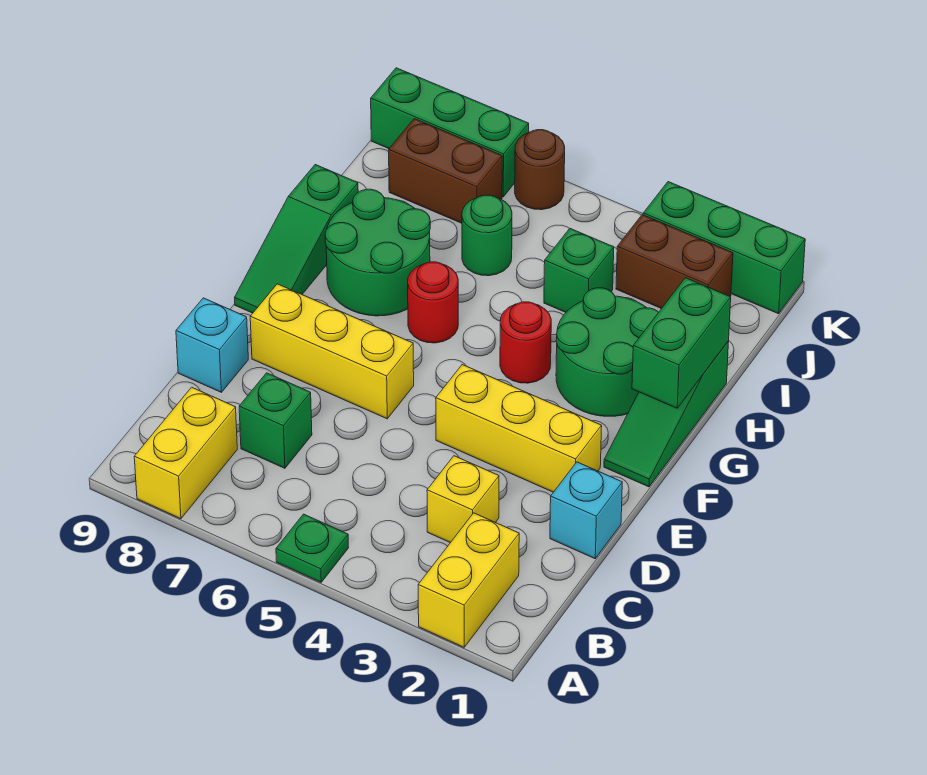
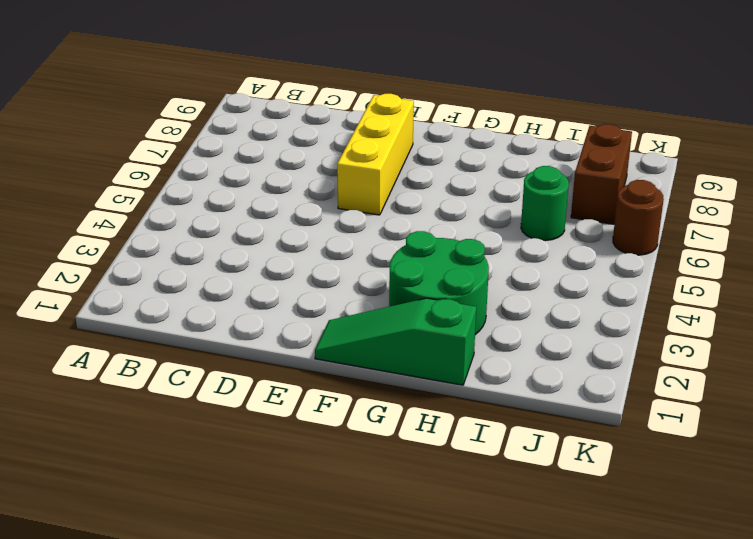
none -> yellow 1x2 brick [418,513,519,647]
none -> green 1x1 plate [276,514,349,582]
none -> yellow 1x2 brick [134,387,237,519]

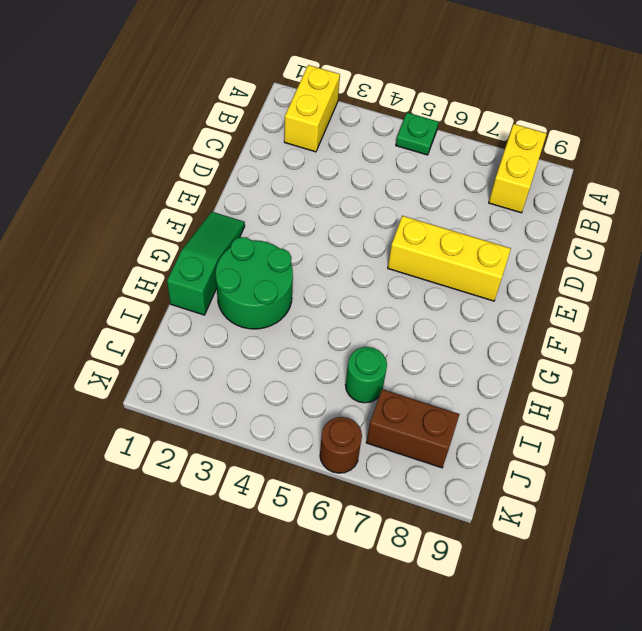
none -> yellow 1x1 brick [427,456,499,543]
none -> green 1x1 brick [239,373,312,468]
none -> cyan 1x1 brick [550,462,622,559]

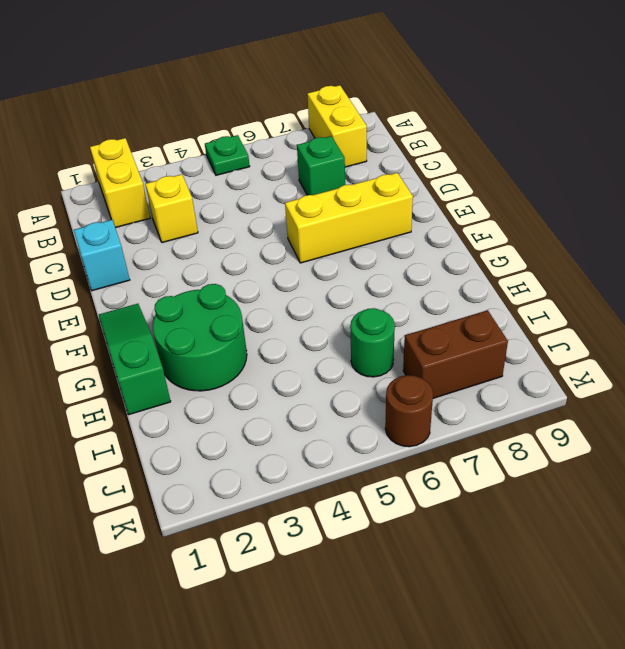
none -> cyan 1x1 brick [176,298,248,392]
none -> yellow 1x3 brick [436,365,602,492]
none -> green 1x3 slope [235,165,358,313]

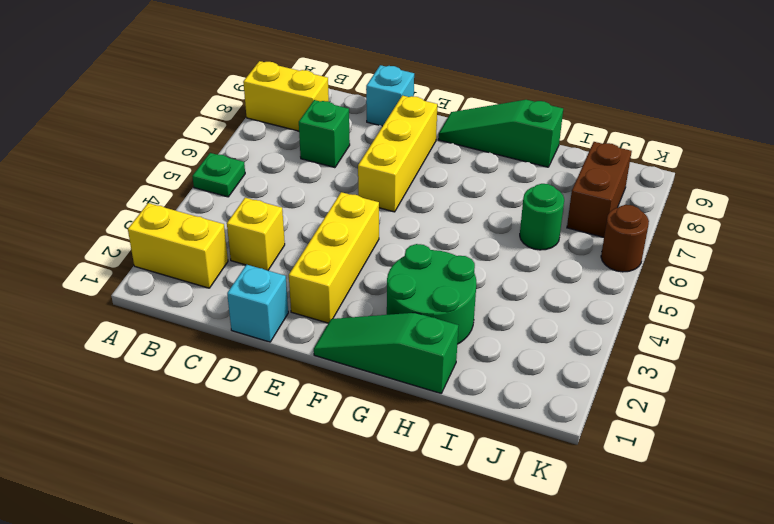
none -> red 1x1 round brick [500,302,551,383]
none -> red 1x1 round brick [408,262,458,343]
none -> green 2x2 round brick [325,189,430,316]

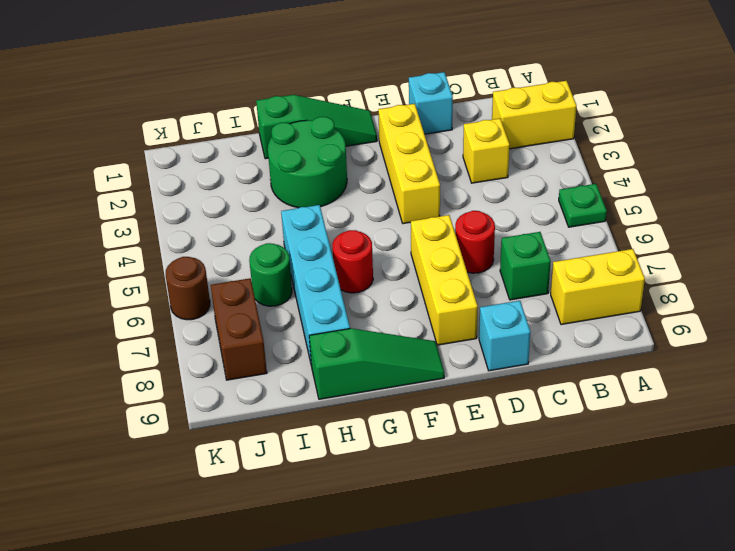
red 1x1 round brick [455,211,495,273] -> red 1x1 round brick moved to [500,302,551,383]
cyan 1x4 brick [281,205,350,366] -> green 2x2 round brick [325,189,430,316]
none -> green 1x1 brick [544,229,614,312]
none -> brown 1x2 brick [616,215,733,309]
none -> green 1x3 brick [643,182,805,314]

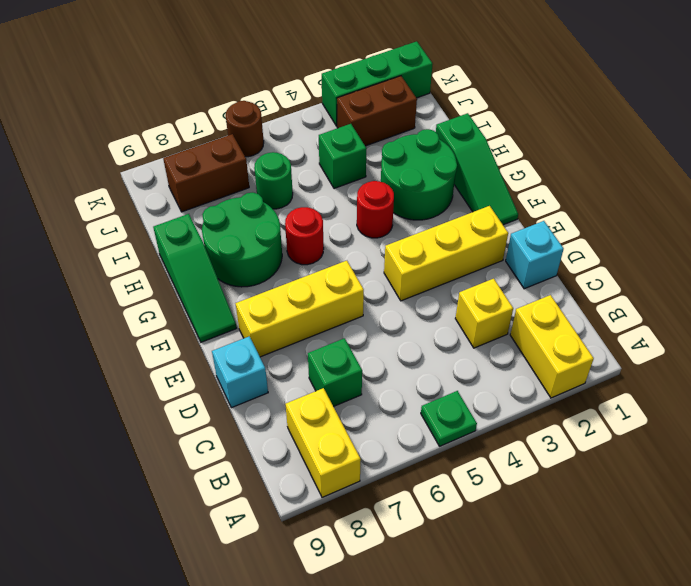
none -> green 1x3 brick [371,68,529,197]
none -> green 1x2 brick [632,278,731,408]

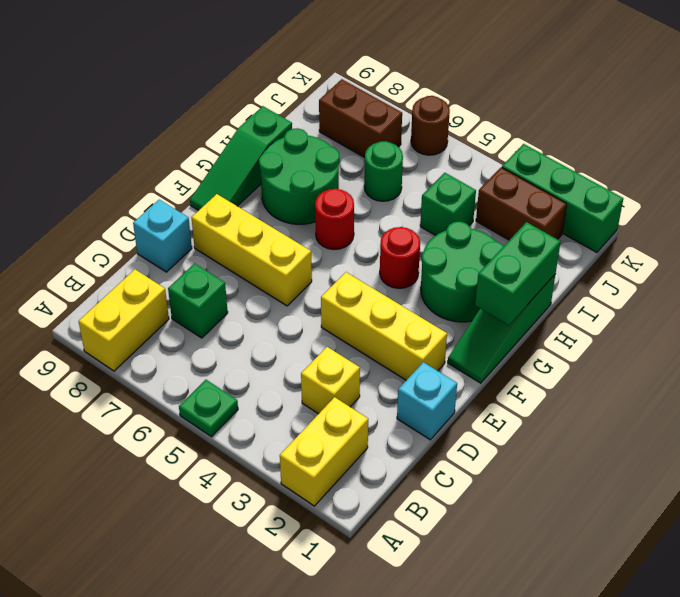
none -> green 1x3 brick [371,68,529,197]

